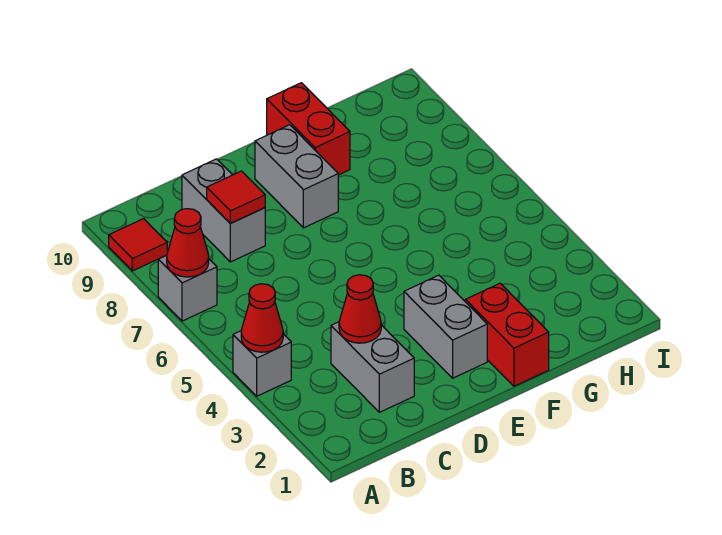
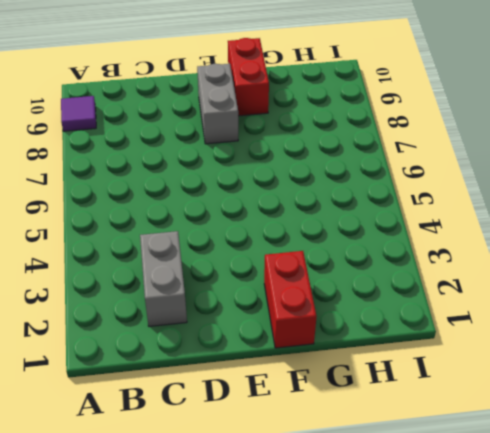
purple 1x1 tile [61,96,96,131] -> red 1x1 tile [109,219,167,271]
none -> grey 1x1 brick [233,331,291,396]
none -> grey 1x1 brick [158,255,217,321]
none -> grey 1x2 brick [182,159,265,262]

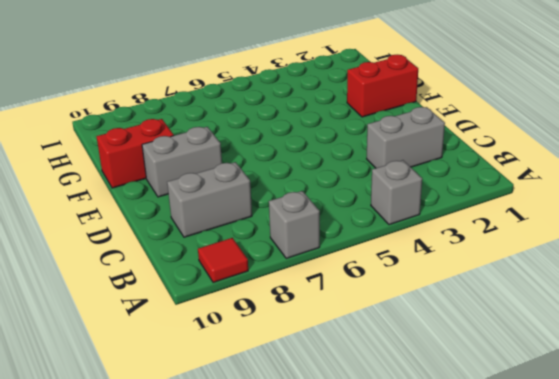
none -> grey 1x2 brick [404,275,487,378]
none -> red 1x1 cone [241,284,283,352]
none -> red 1x1 cone [167,209,209,277]

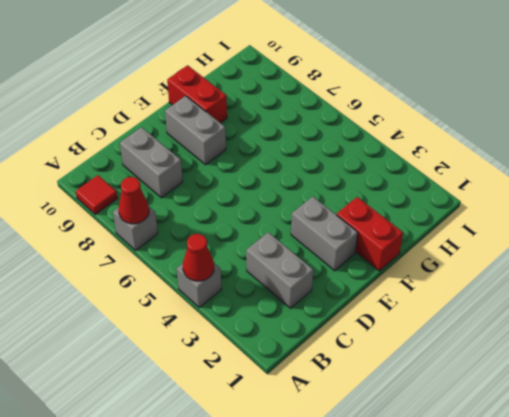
none -> red 1x1 cone [339,275,381,343]
none -> red 1x1 tile [207,171,265,223]

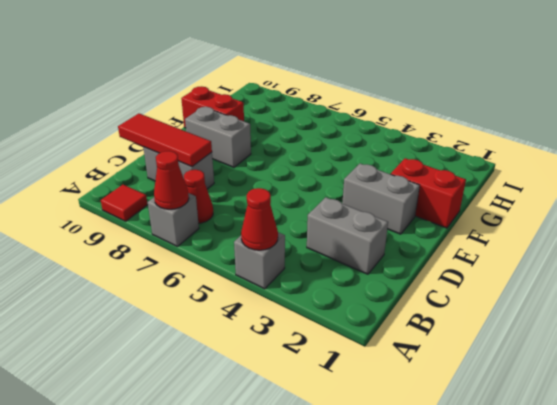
red 1x1 cone [184,170,213,223] -> red 1x1 cone moved to [339,275,381,343]
red 1x3 tile [118,114,212,167] -> red 1x1 tile [207,171,265,223]

